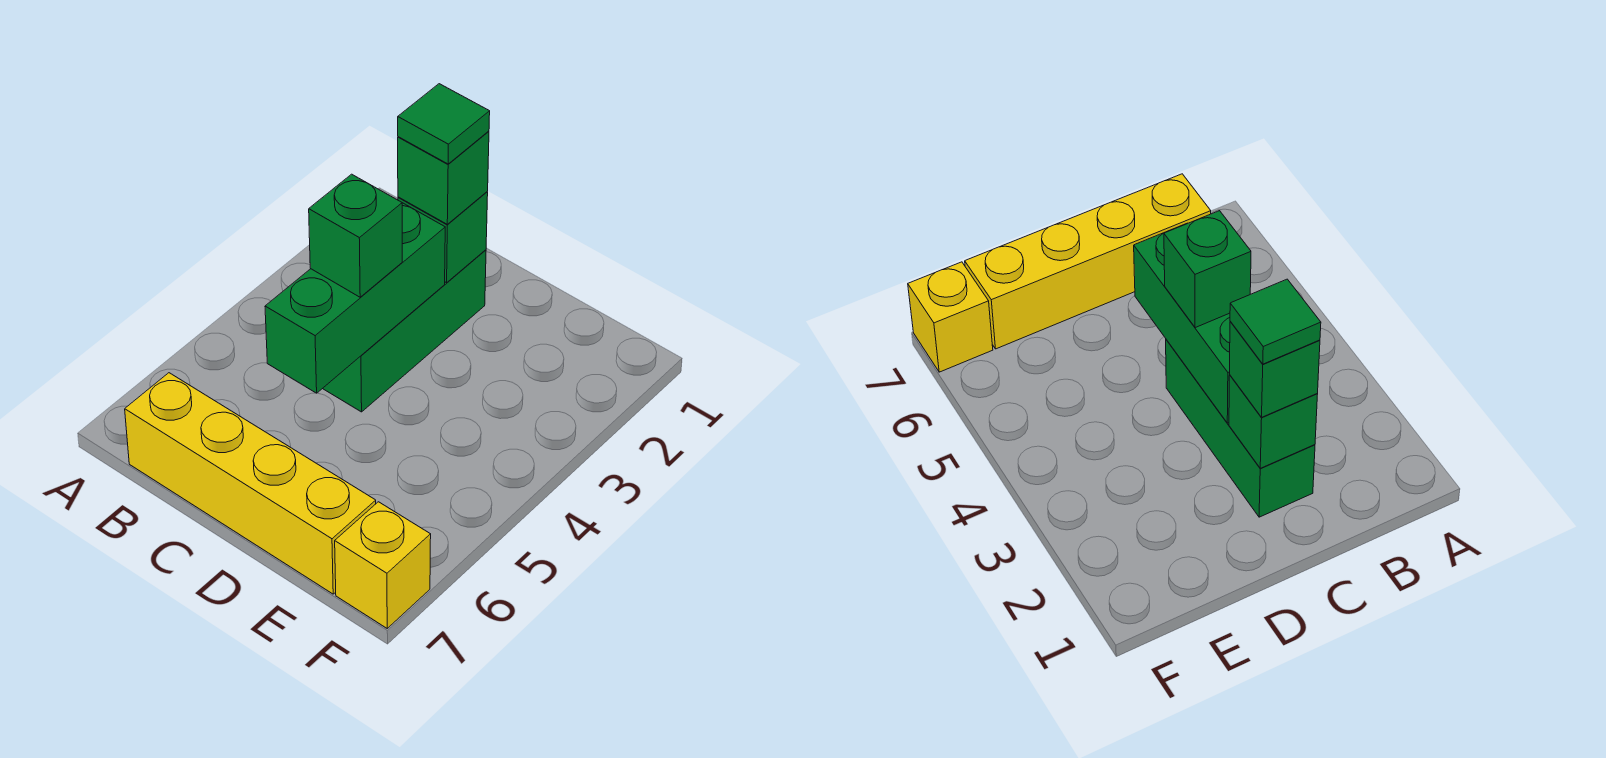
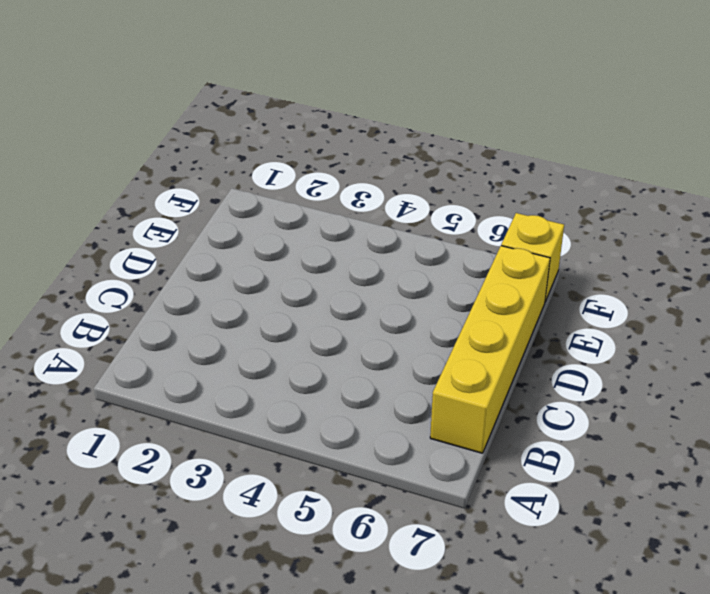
none -> green 1x3 brick [323,250,486,412]
none -> green 1x1 brick [398,192,488,283]

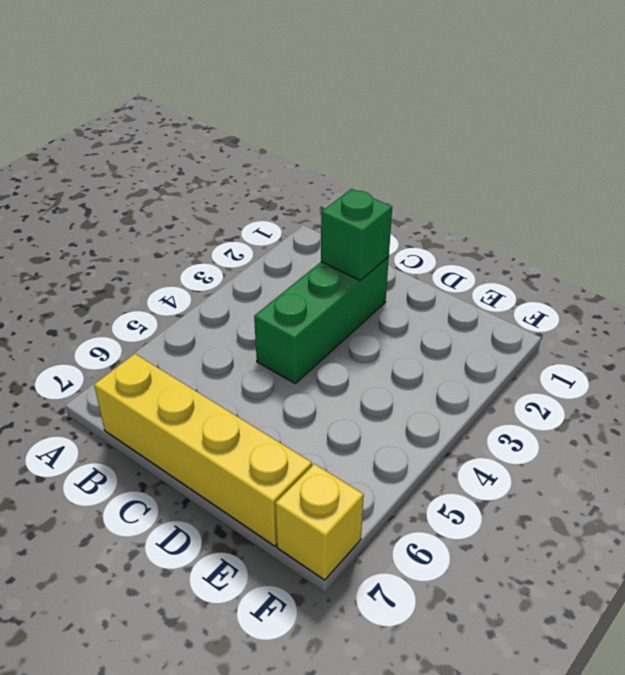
none -> green 1x3 brick [265,203,445,393]
none -> green 1x1 brick [398,131,489,224]

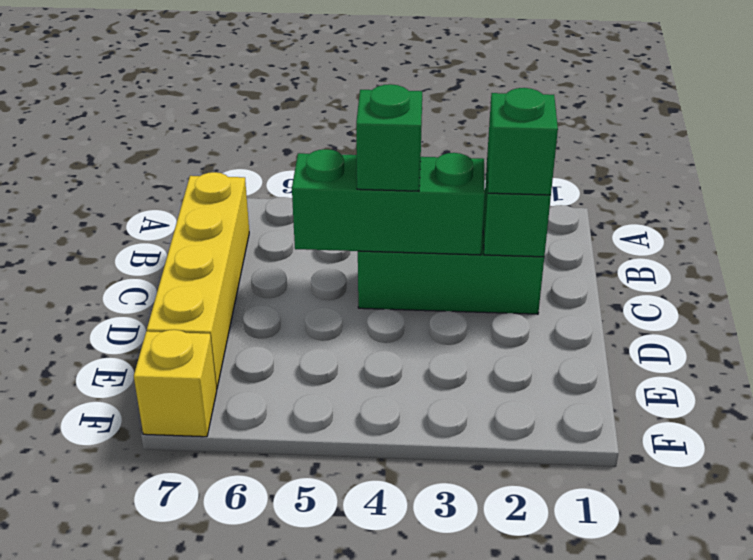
none -> green 1x1 tile [398,84,490,164]

